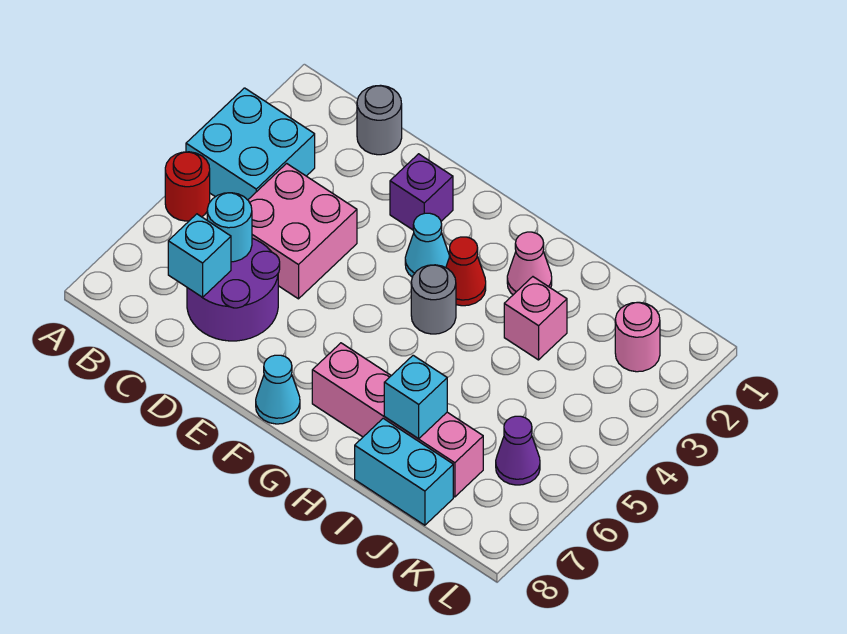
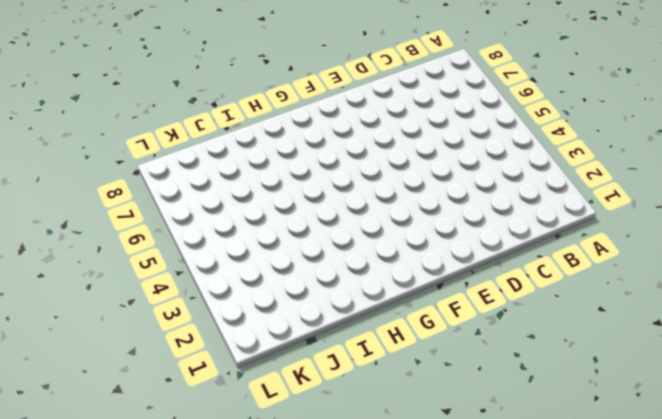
none -> cyan 2x2 brick [186,88,315,200]
none -> red 1x1 round brick [165,152,210,221]
none -> grey 1x1 round brick [357,85,402,155]

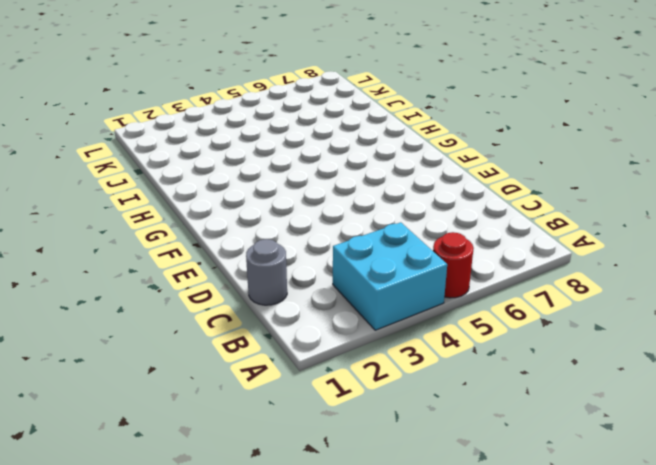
none -> pink 2x2 brick [248,163,357,299]
none -> purple 2x2 round brick [187,238,280,341]
none -> purple 1x1 brick [390,154,453,230]

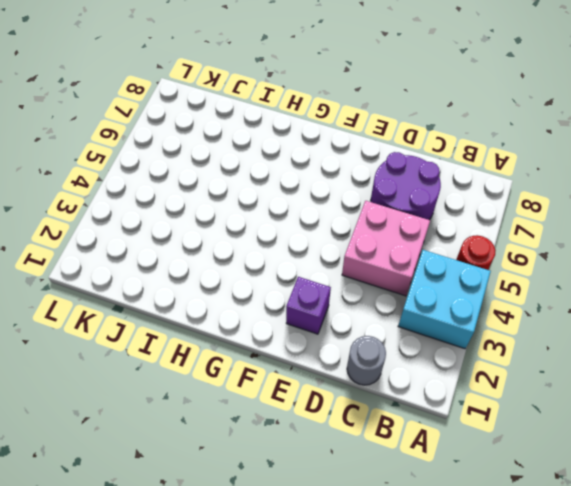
none -> cyan 1x1 cone [405,213,449,277]
none -> cyan 1x1 cone [256,355,300,424]
none -> red 1x1 cone [446,237,486,306]

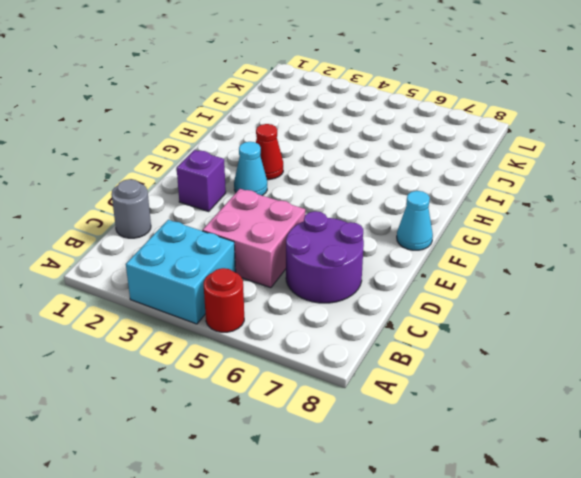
none -> grey 1x1 round brick [411,265,456,334]
none -> pink 1x4 brick [312,343,483,497]
none -> pink 1x1 cone [507,232,552,295]

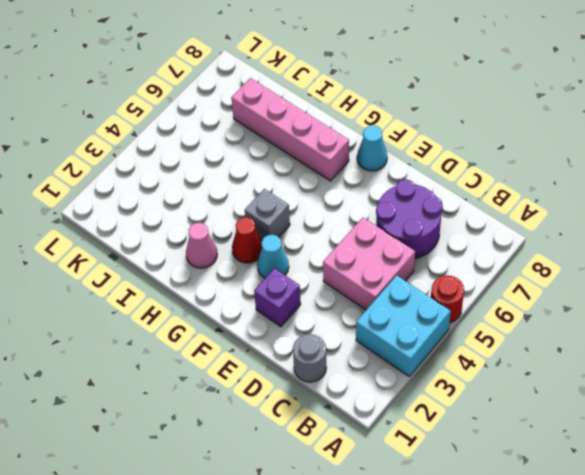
grey 1x1 brick [245,189,290,240] -> grey 1x1 round brick [411,265,456,334]
none -> pink 1x1 brick [504,277,567,360]
none -> cyan 1x2 brick [355,418,453,525]
none -> pink 1x1 round brick [615,302,660,372]

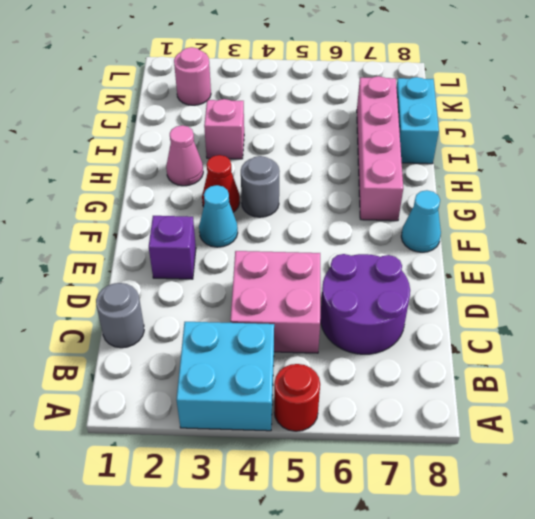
none -> purple 1x1 cone [496,416,540,485]
none -> cyan 1x1 round brick [207,193,252,262]
none -> cyan 1x1 brick [168,214,231,297]

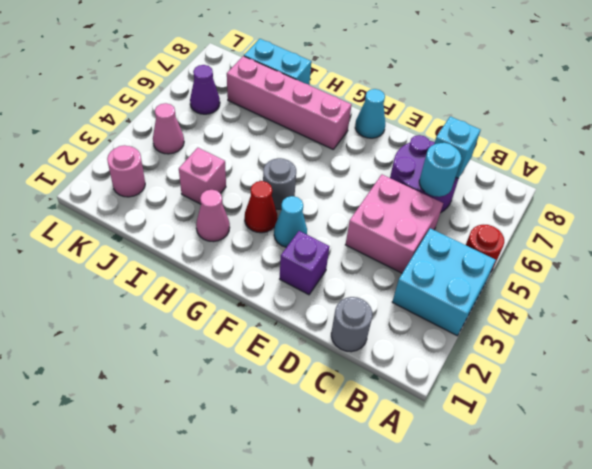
pink 1x1 cone [153,103,184,154] -> none
none -> cyan 1x1 brick [384,355,447,439]

